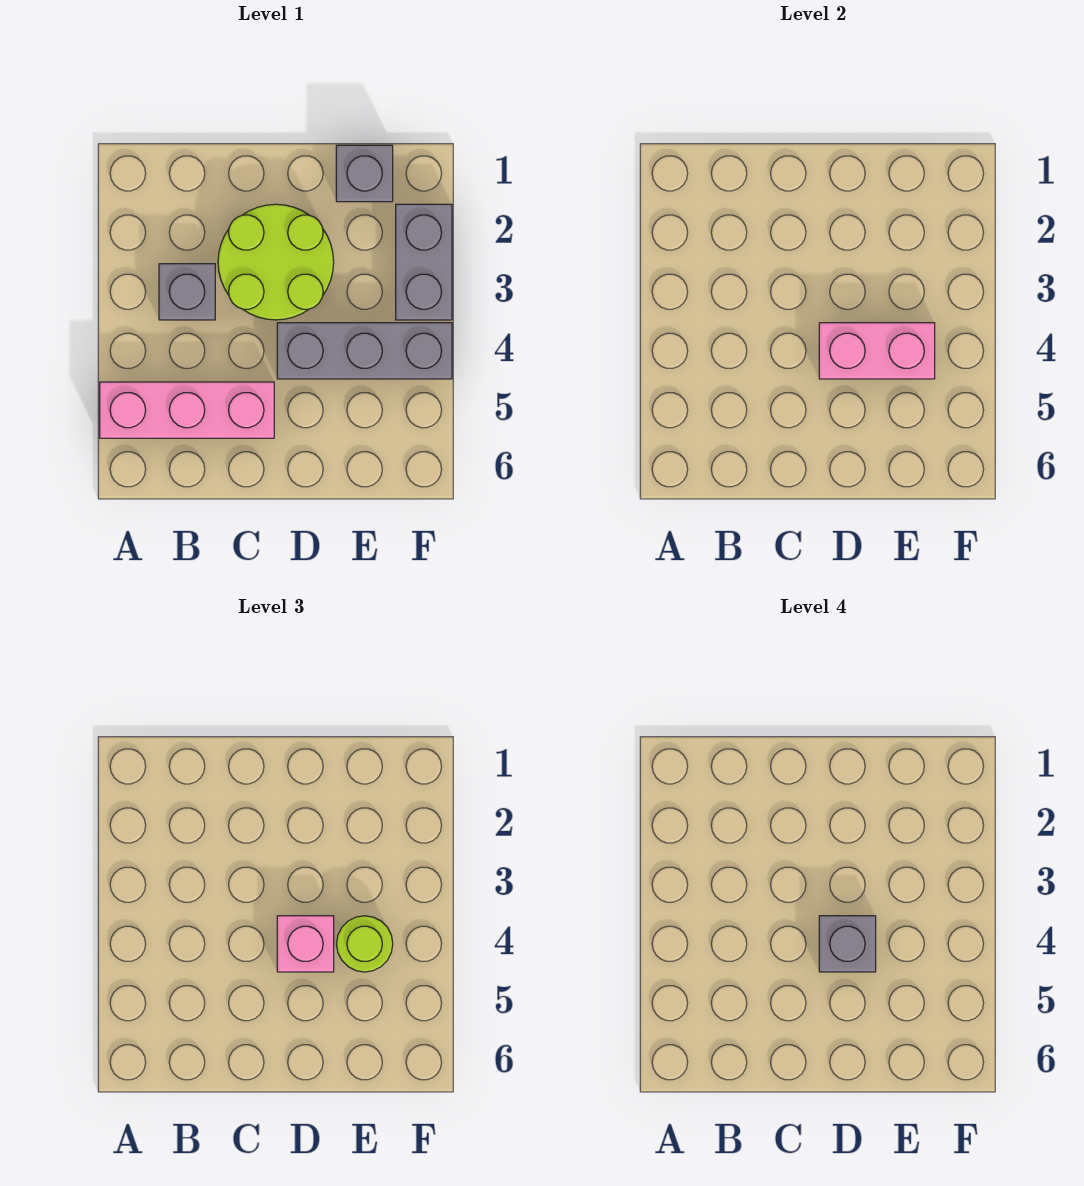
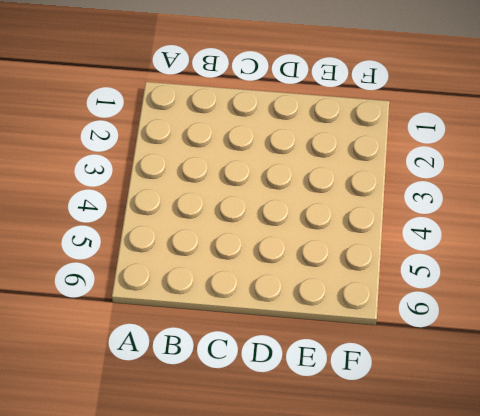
none -> pink 1x3 brick [100,382,274,438]
none -> grey 1x1 brick [159,264,215,320]

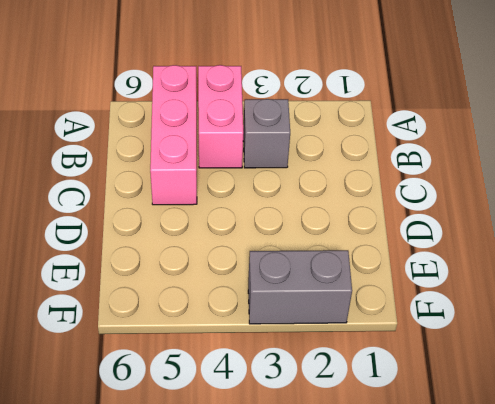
pink 1x2 brick [198,65,243,168] -> pink 1x2 brick moved to [819,323,935,379]
none -> lime 2x2 round brick [218,204,334,320]
none -> grey 1x3 brick [277,323,452,379]

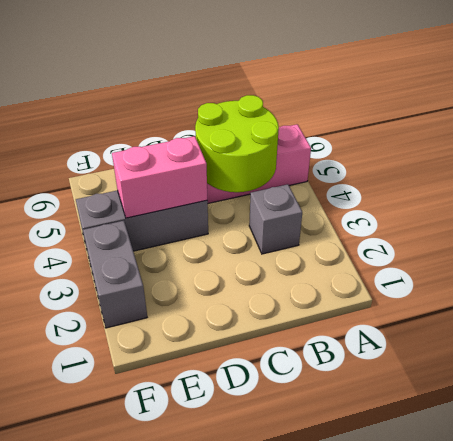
lime 2x2 round brick [195,95,279,192] -> lime 2x2 round brick moved to [218,204,334,320]
none -> grey 1x1 brick [336,145,393,202]
none -> pink 1x1 brick [277,916,334,972]

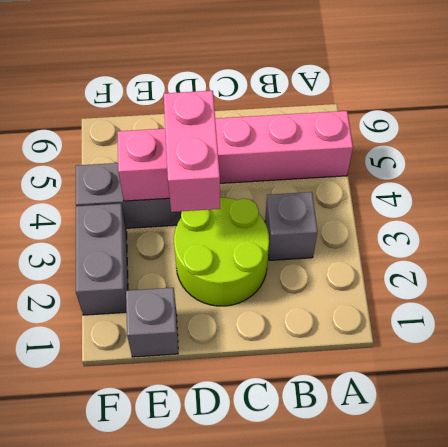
pink 1x2 brick [164,91,220,212] -> pink 1x1 brick [277,916,334,972]
none -> lime 1x1 round brick [337,916,393,972]
none -> grey 1x1 brick [819,916,876,972]

